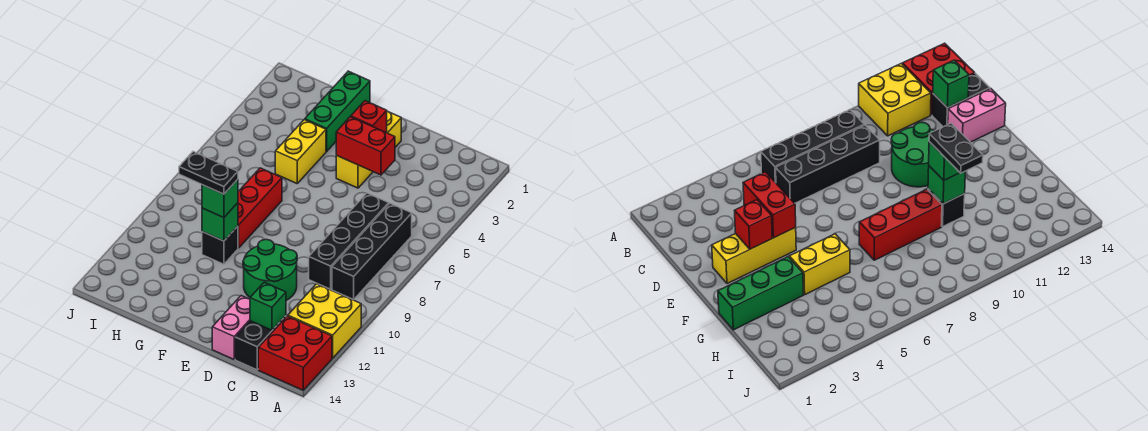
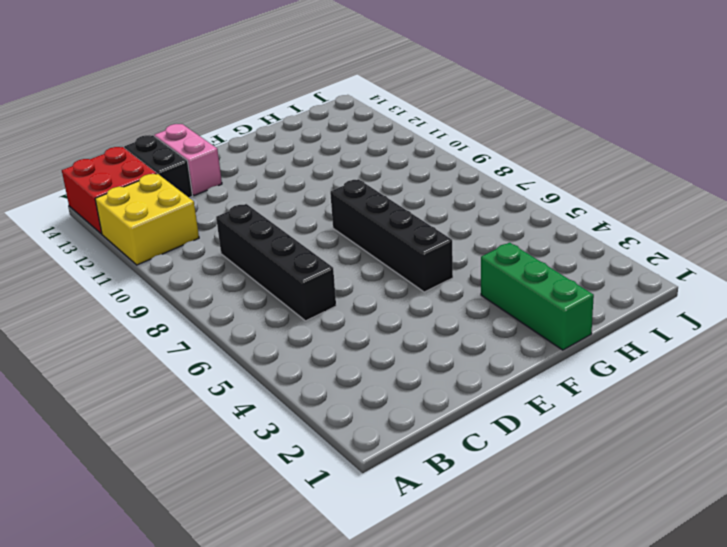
black 1x4 brick [330,179,453,292] -> black 1x4 brick moved to [332,203,412,299]
none -> green 2x2 round brick [243,239,297,300]
none -> yellow 1x3 brick [336,111,401,188]
none -> yellow 1x2 brick [275,120,326,184]

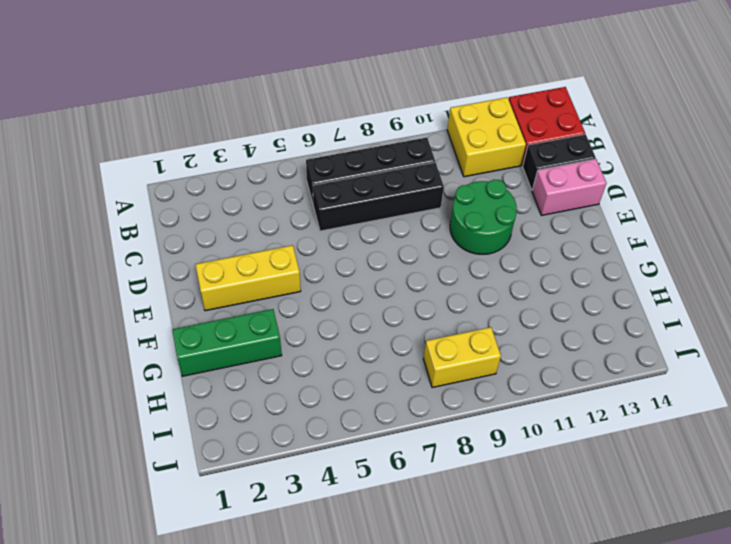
yellow 1x2 brick [423,327,501,388] -> yellow 1x2 brick moved to [275,120,326,184]
none -> red 1x3 brick [238,168,282,248]
none -> black 1x1 brick [202,226,238,264]
none -> green 1x1 brick [250,282,286,330]

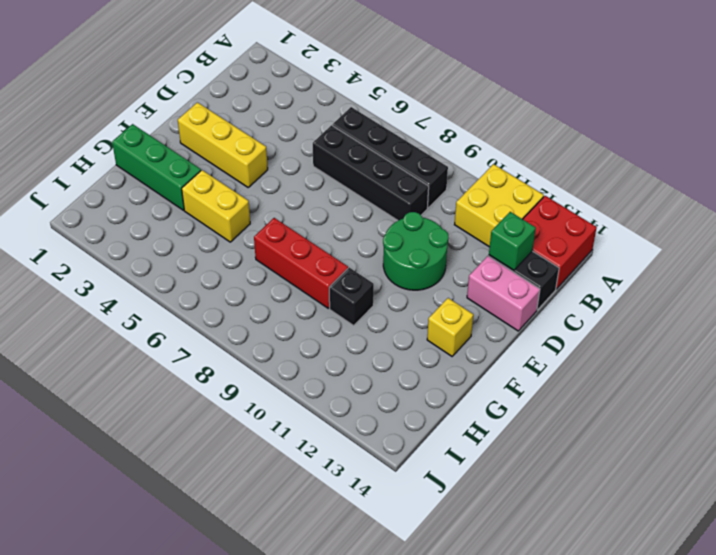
yellow 1x1 brick [427,298,473,356] -> none
none -> red 1x2 brick [336,117,395,175]
none -> red 1x1 brick [351,101,387,133]
none -> green 1x1 brick [202,203,238,241]

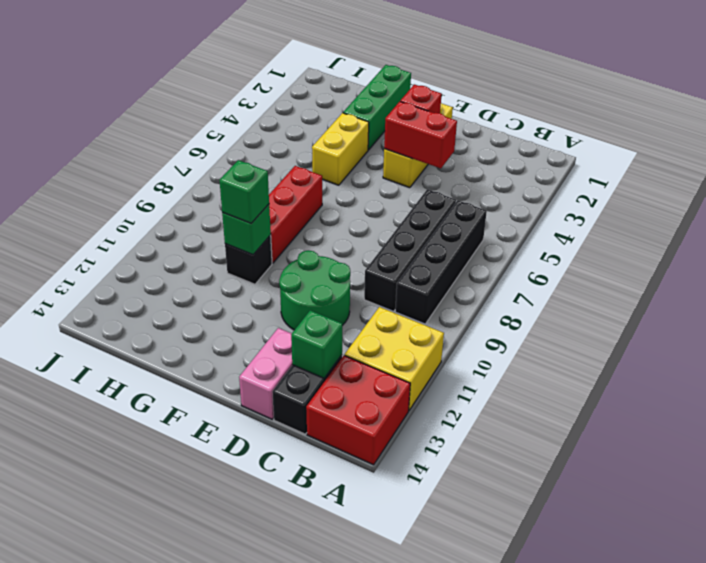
none -> black 1x2 plate [179,152,238,194]

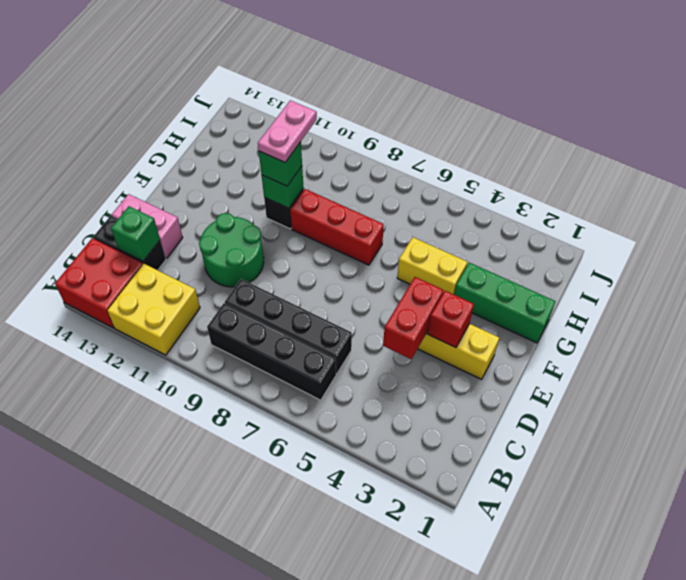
pink 1x2 plate [258,100,317,162] -> black 1x2 plate [179,152,238,194]

